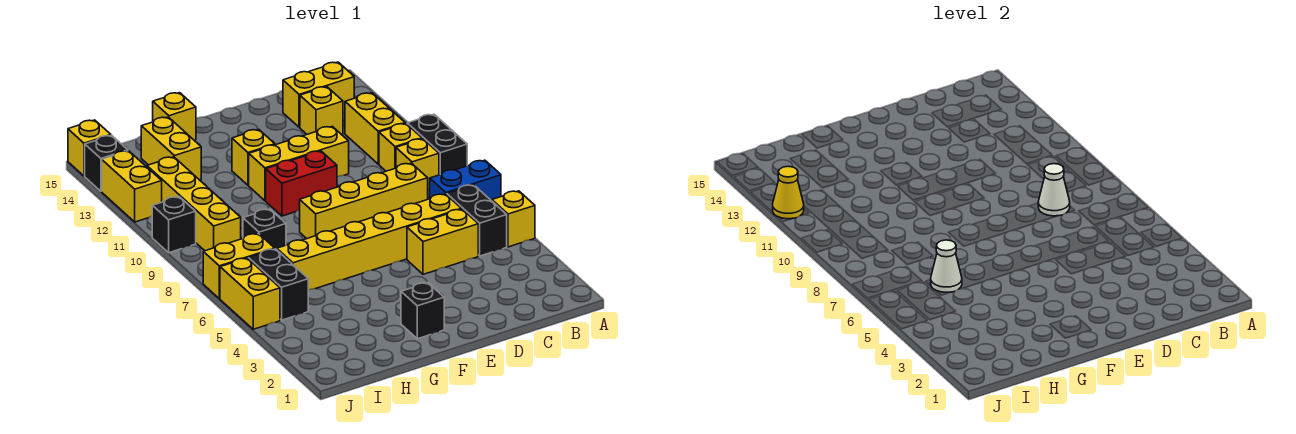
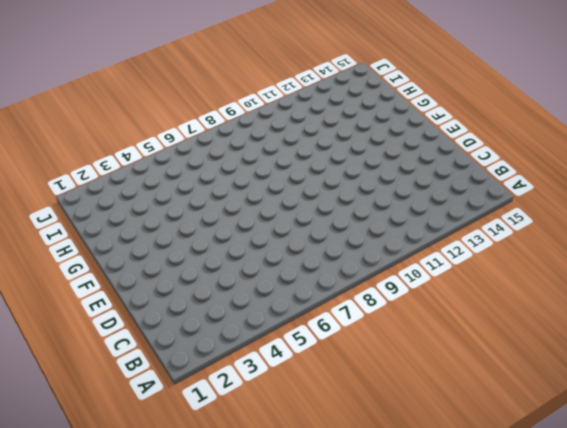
none -> yellow 1x1 brick [492,191,535,247]
none -> blue 1x2 brick [430,160,501,201]
none -> black 1x2 brick [407,114,467,175]
none -> black 1x2 brick [447,185,507,256]

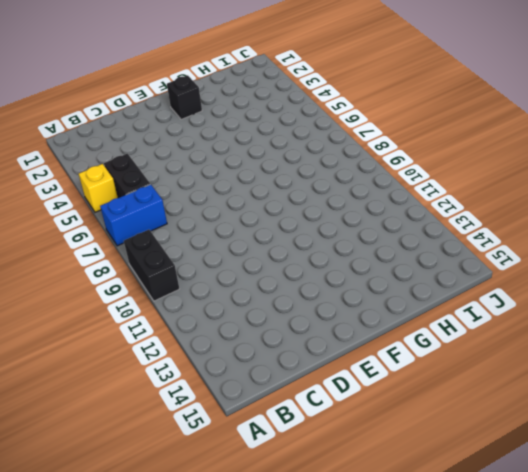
none -> yellow 1x1 brick [396,139,439,189]
none -> yellow 1x1 brick [379,123,422,171]
none -> yellow 1x2 brick [345,93,405,164]
none -> yellow 1x2 brick [283,62,354,127]

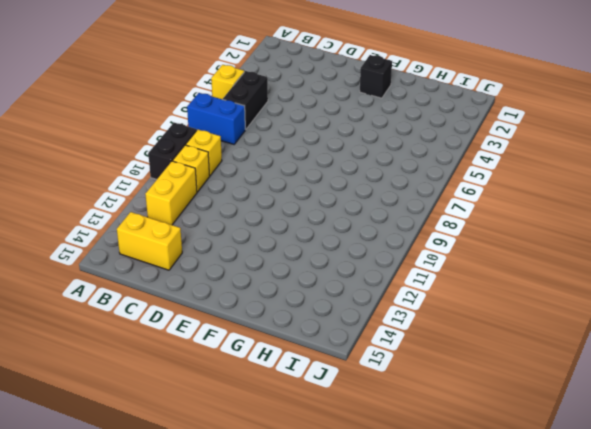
none -> yellow 1x2 brick [407,209,478,274]
none -> yellow 1x6 brick [277,194,461,290]
none -> yellow 1x4 brick [300,163,428,239]
none -> yellow 1x1 brick [300,87,343,135]

